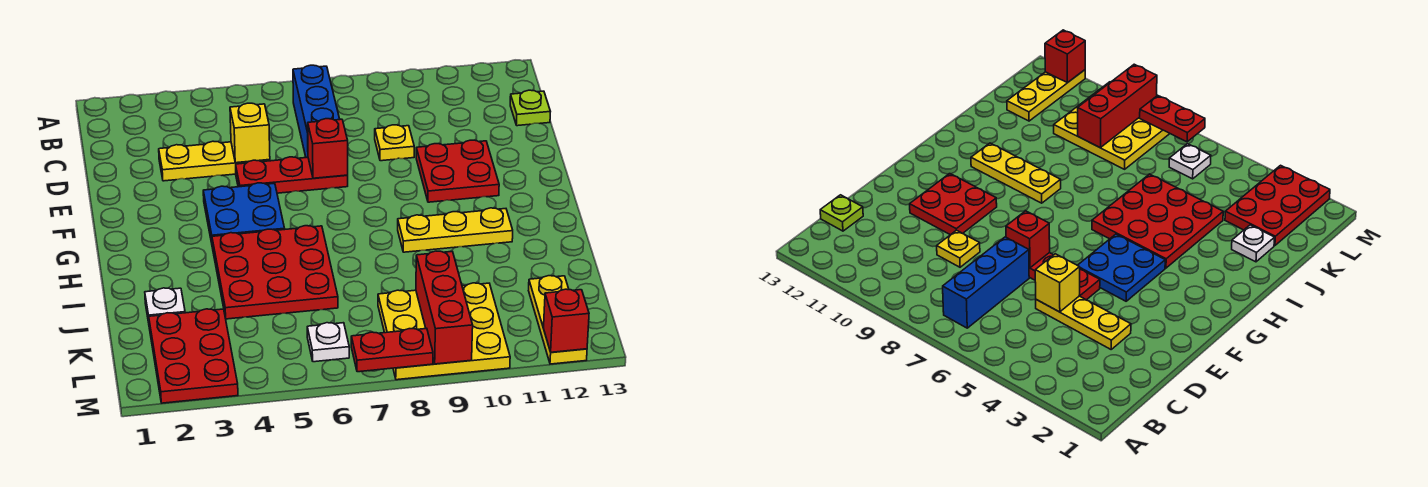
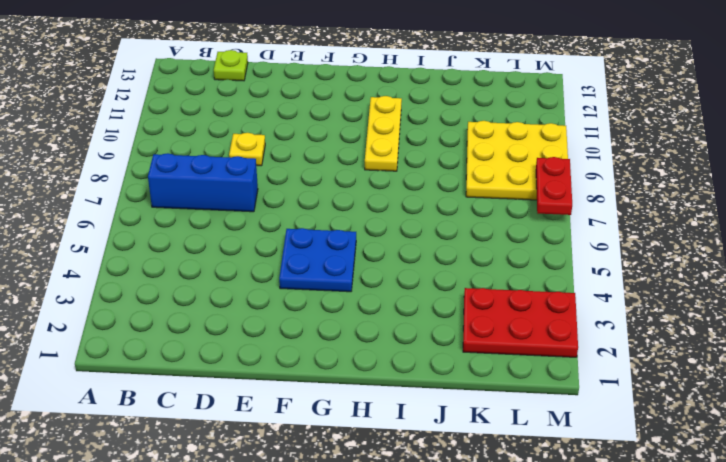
none -> yellow 1x3 plate [159,141,270,181]
none -> red 1x3 plate [236,157,348,193]
none -> red 2x2 plate [416,140,499,202]

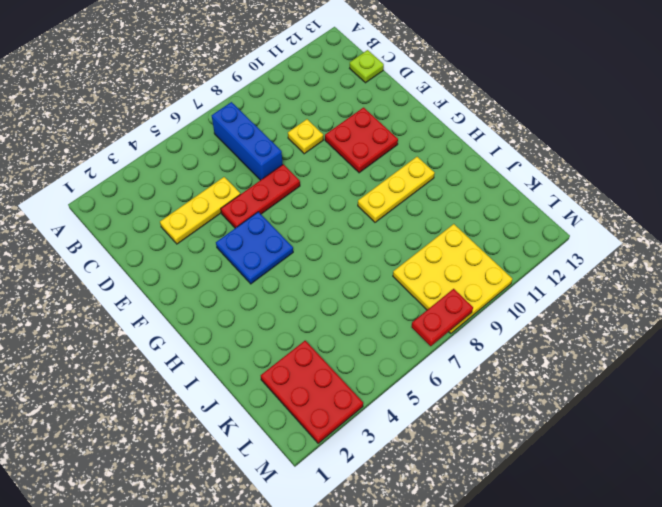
none -> red 3x3 plate [212,226,338,319]
none -> white 1x1 plate [145,288,185,323]
none -> yellow 1x3 plate [529,276,587,364]

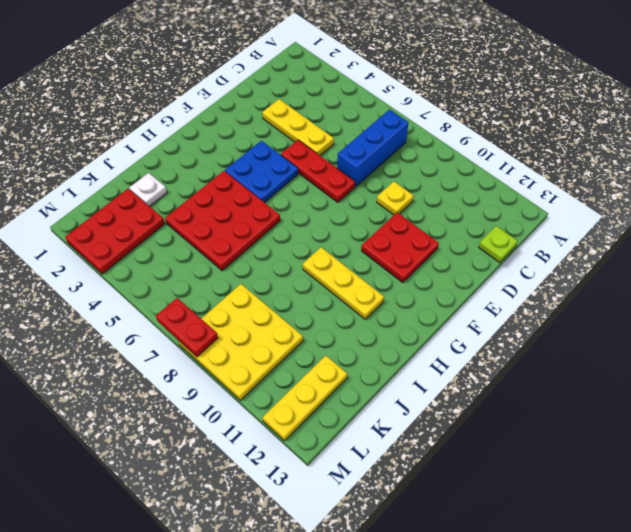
none -> white 1x1 plate [307,323,349,362]
none -> yellow 1x1 brick [230,103,270,163]
none -> red 1x1 brick [308,119,348,178]

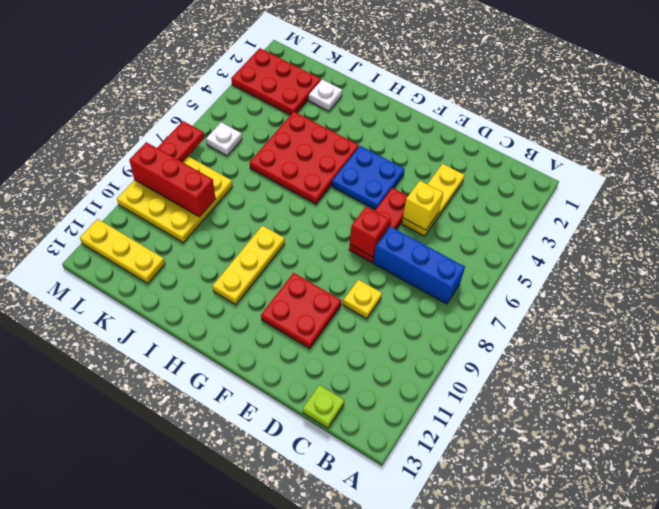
none -> red 1x1 brick [544,289,589,352]

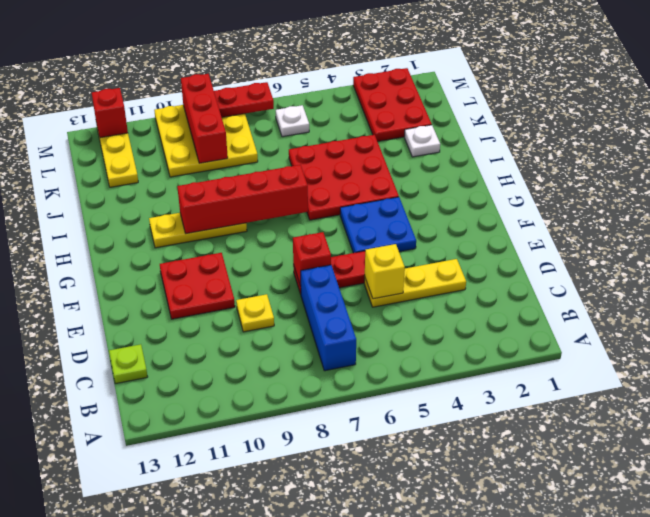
red 1x4 brick [177,165,308,234] -> none

